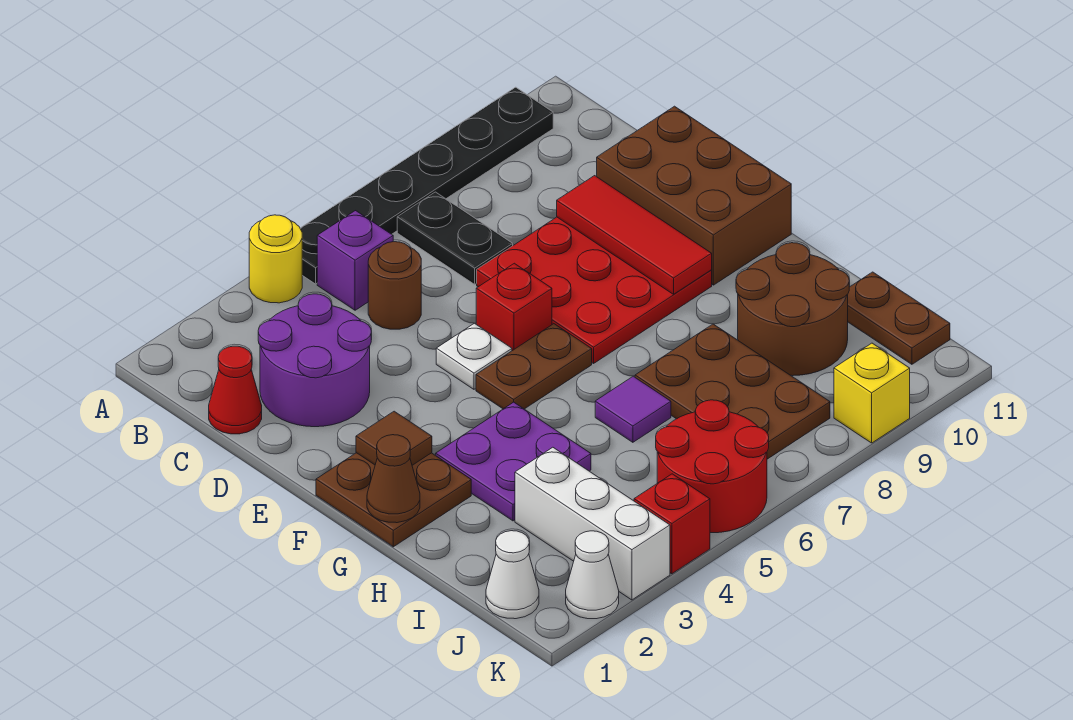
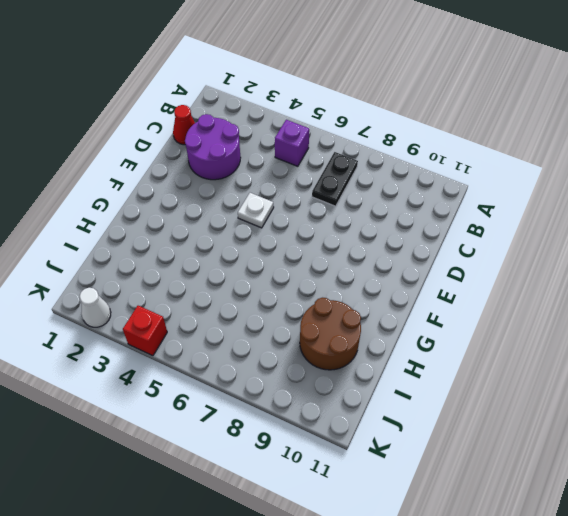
none -> yellow 1x1 round brick [249,215,302,303]
none -> black 1x6 plate [300,87,553,284]
none -> brown 1x1 round brick [368,242,421,329]

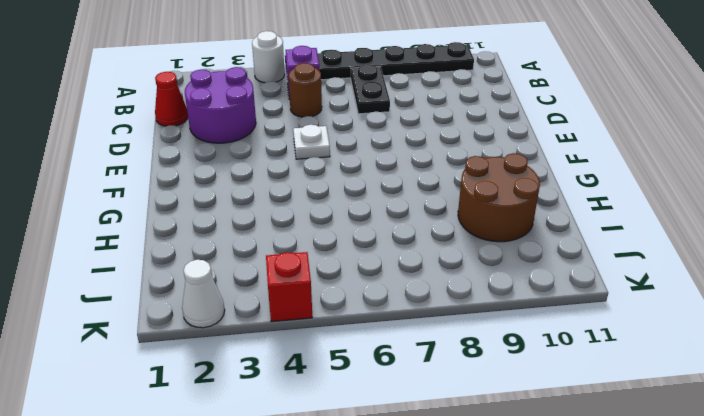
white 1x1 round brick [252,31,285,83] -> yellow 1x1 round brick [249,215,302,303]
none -> red 3x3 plate [477,217,712,363]
none -> brown 2x3 brick [597,106,791,285]
none -> red 1x1 brick [476,263,552,351]

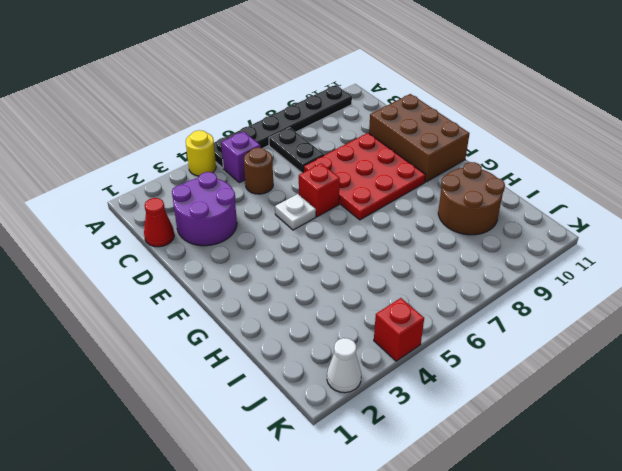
none -> brown 2x2 plate [316,453,471,547]
none -> brown 1x2 plate [476,324,592,409]
none -> purple 2x2 plate [436,402,591,521]

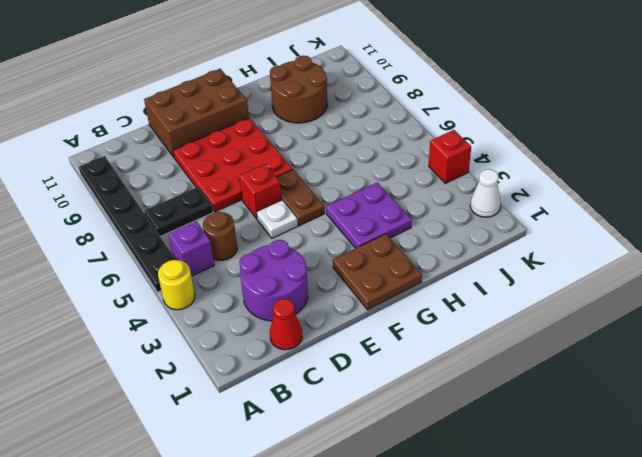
none -> purple 1x1 tile [595,376,671,442]
none -> brown 2x3 plate [635,324,830,459]
none -> white 1x3 brick [515,447,670,600]

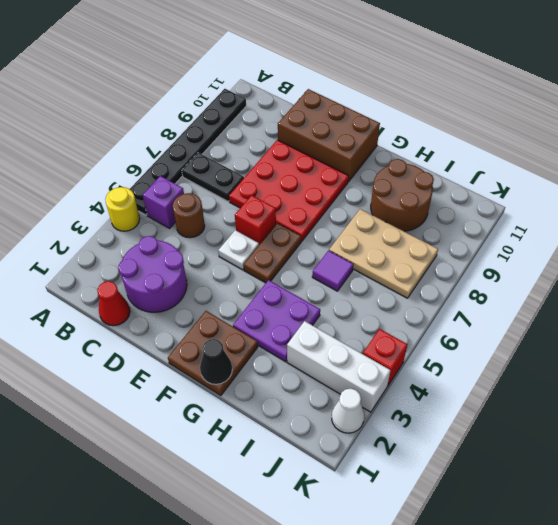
black 1x1 cone [200,339,232,384] -> brown 1x1 cone [367,435,420,523]
tan 2x3 plate [329,209,438,298] -> brown 2x3 plate [635,324,830,459]
none -> brown 1x2 plate [848,272,950,364]
none -> white 1x1 cone [486,531,539,619]
none -> red 2x2 round brick [656,400,769,533]

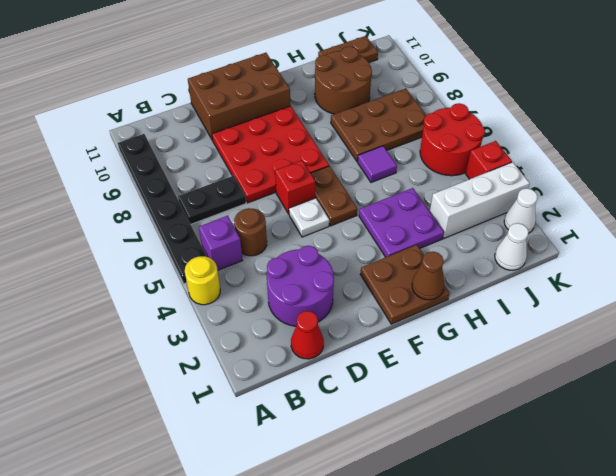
none -> yellow 1x1 brick [834,343,910,443]
none -> red 1x3 tile [557,176,712,294]
none -> brown 1x1 tile [356,411,432,465]

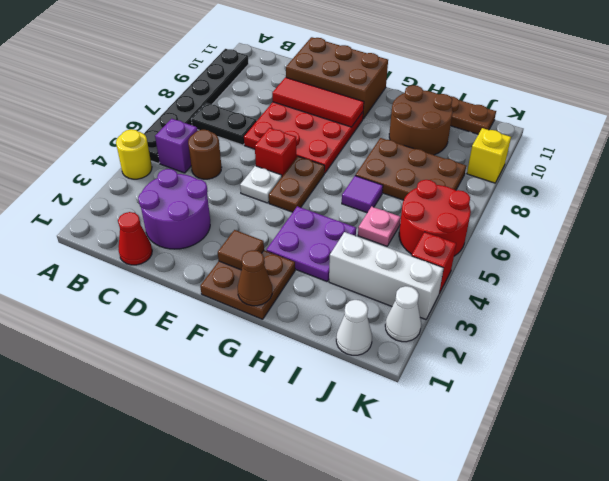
pink 1x1 plate [358,206,401,246] -> none

